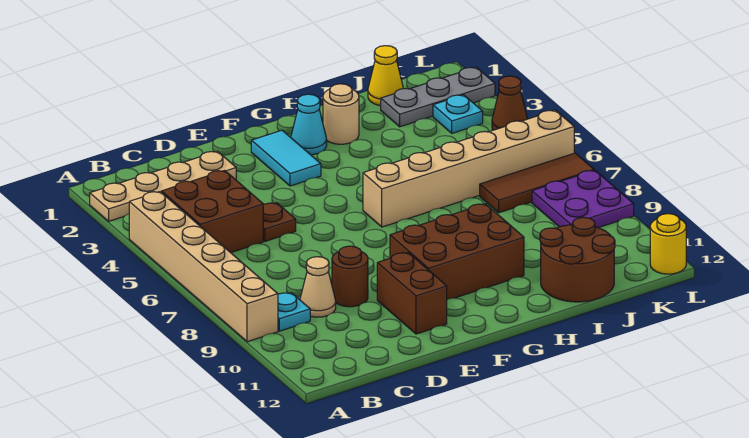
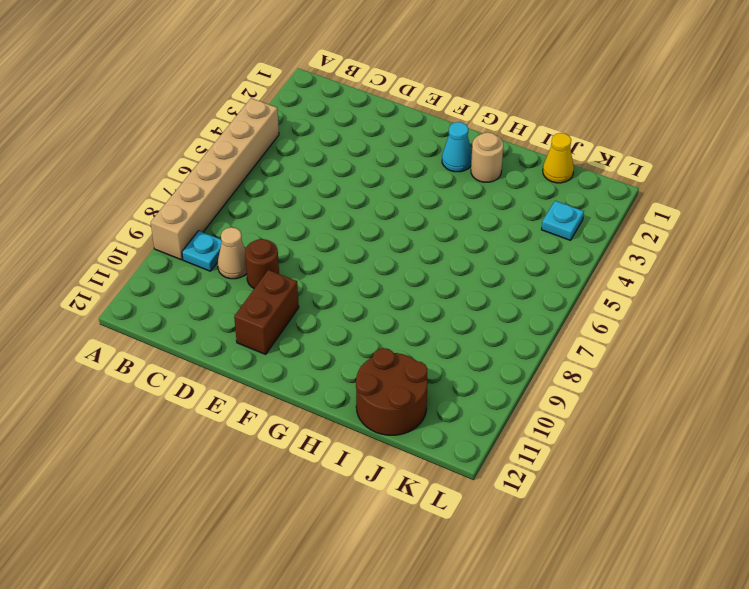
none -> tan 1x4 plate [90,151,236,221]
none -> brown 2x2 brick [162,170,263,253]
none -> brown 1x1 plate [263,203,296,241]

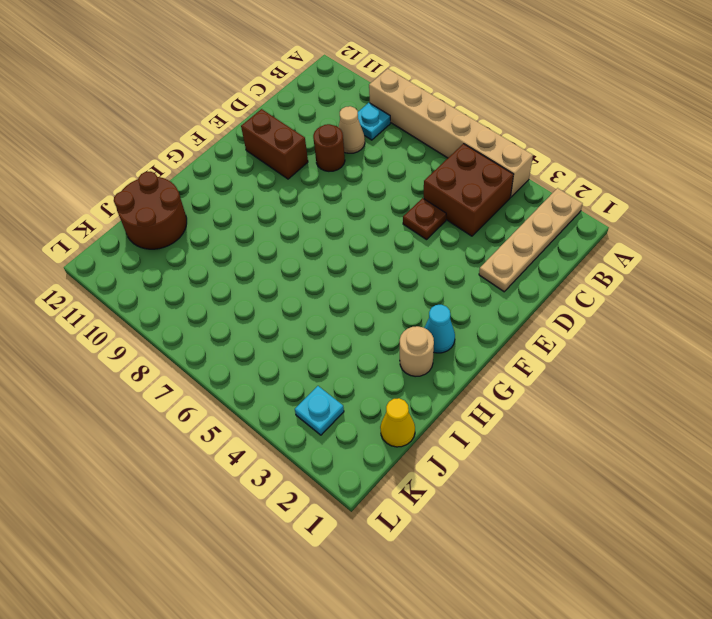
none -> cyan 1x2 tile [251,130,321,186]
none -> brown 2x3 brick [390,204,524,299]
none -> tan 1x6 brick [363,110,574,227]

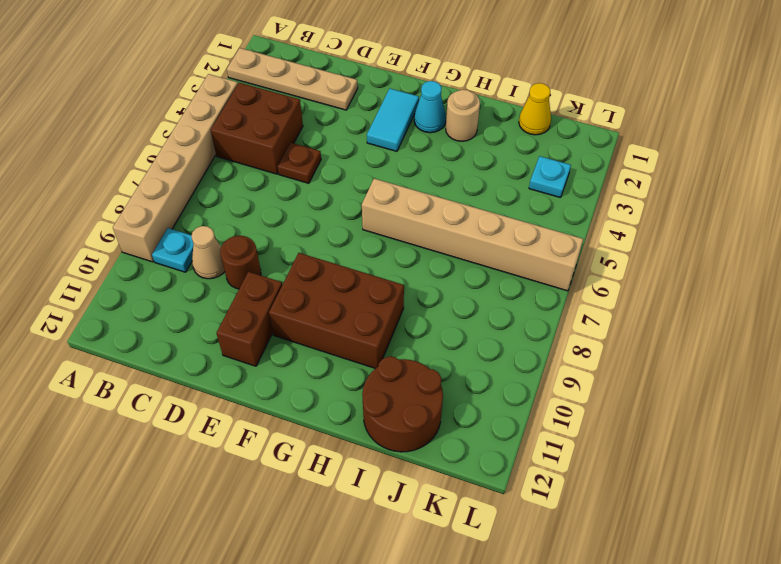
none -> grey 1x3 plate [381,67,495,127]
none -> brown 1x3 tile [480,153,594,213]
none -> purple 2x2 plate [532,170,634,228]

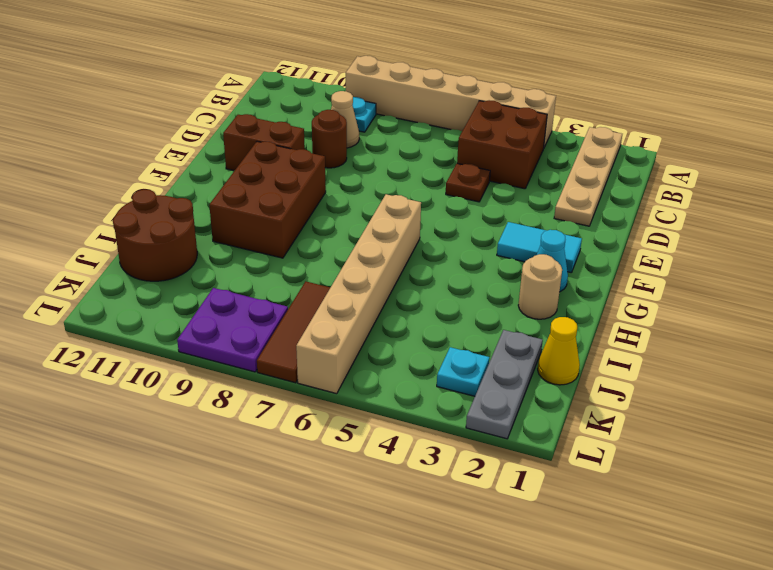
none -> brown 1x1 cone [492,76,527,130]
none -> yellow 1x1 round brick [650,214,686,274]

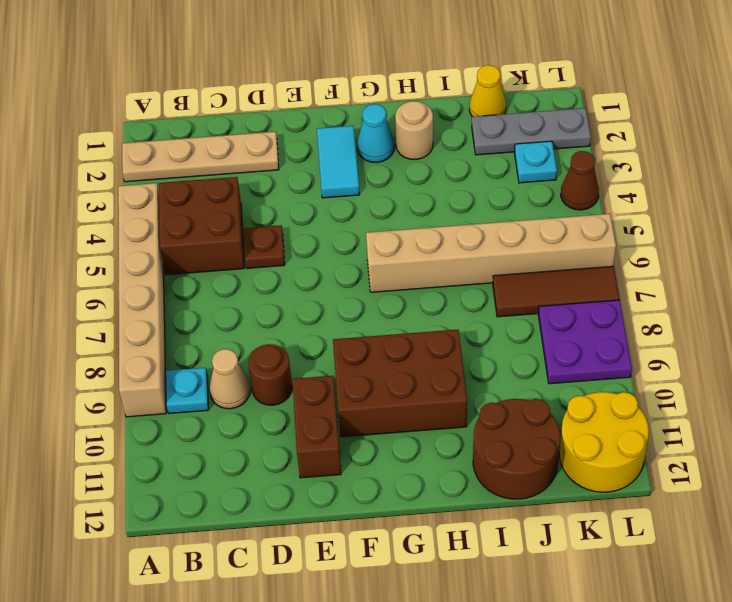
yellow 2x2 round brick [559,392,649,492] -> yellow 1x1 round brick [650,214,686,274]

